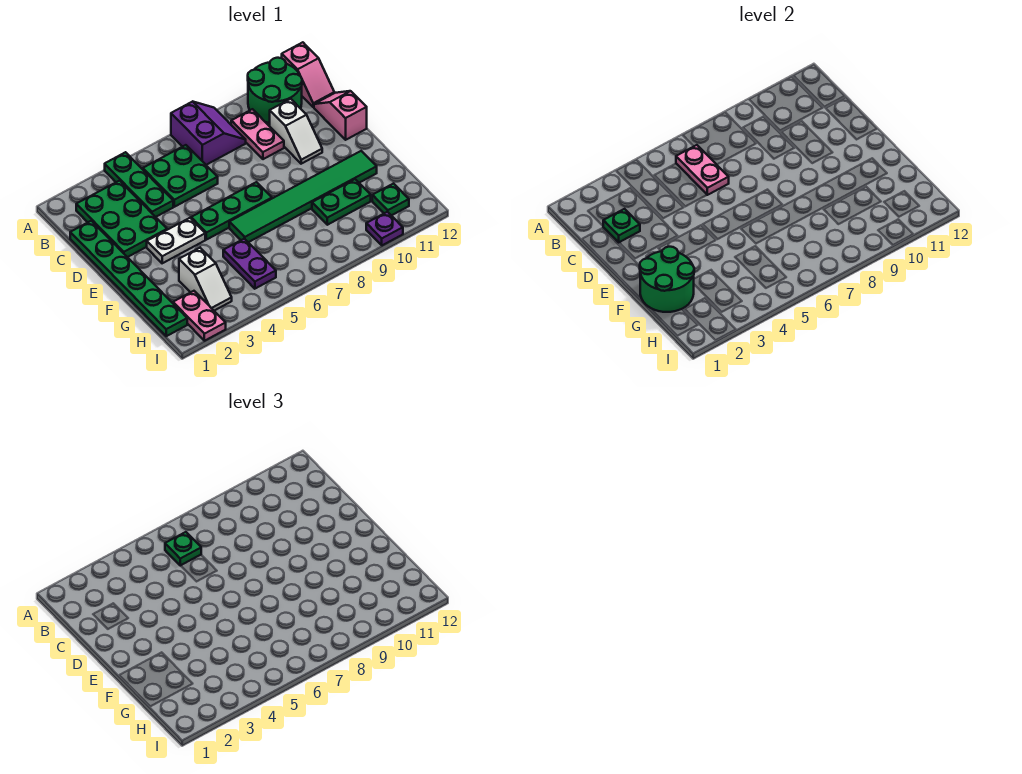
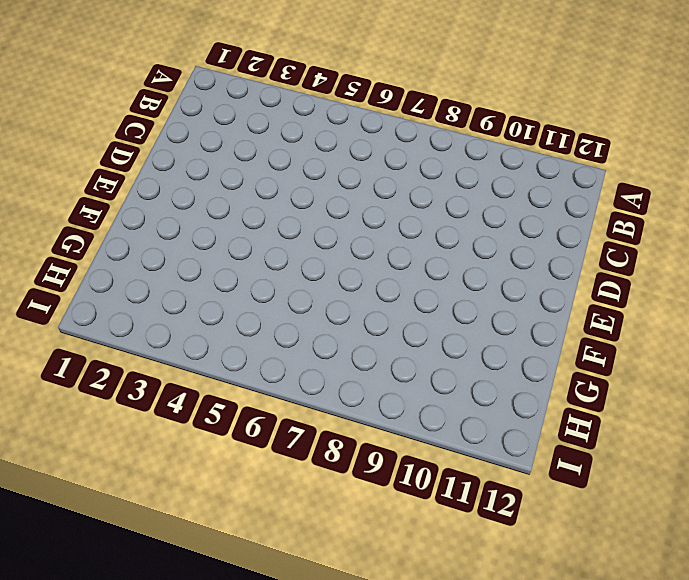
none -> green 1x3 plate [105,152,173,217]
none -> purple 2x2 slope [171,101,246,165]
none -> green 2x2 round brick [248,58,302,123]

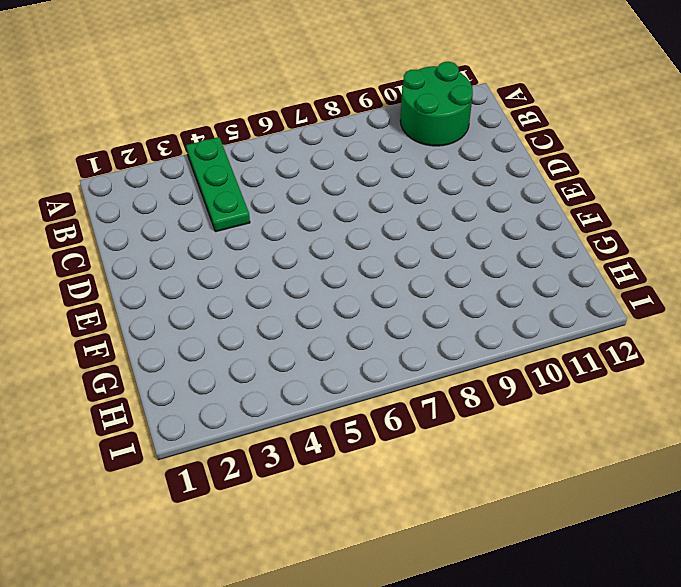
none -> purple 2x2 slope [171,101,246,165]
none -> pink 1x2 slope [282,42,334,107]
none -> green 2x3 plate [76,181,167,257]

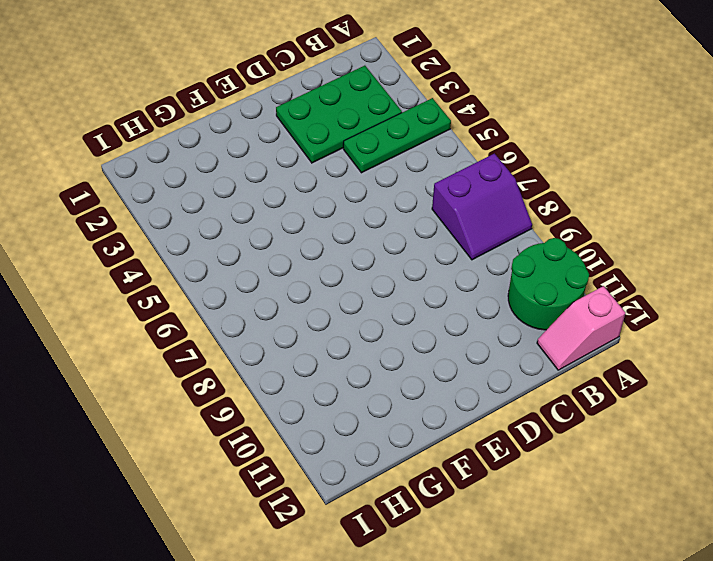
none -> green 2x2 plate [143,145,218,207]
none -> pink 1x2 plate [231,109,284,159]
none -> green 1x6 plate [70,221,187,336]

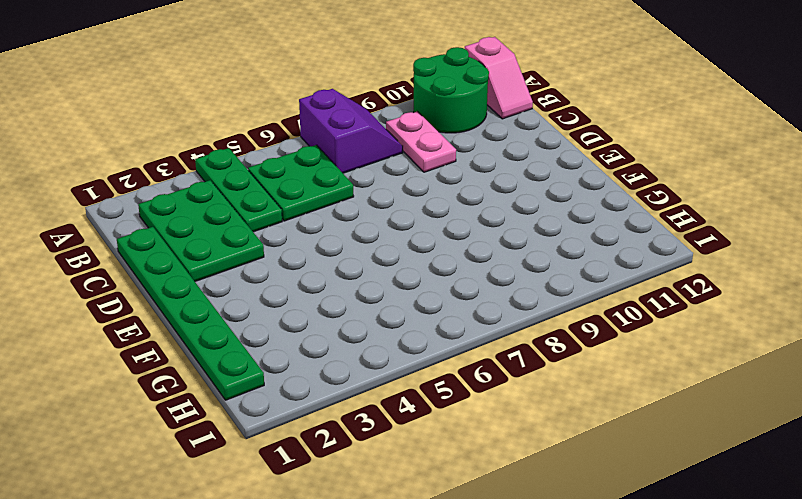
none -> white 1x2 slope [270,99,322,164]
none -> pink 1x2 slope [314,91,367,140]
none -> white 1x2 plate [147,218,205,263]

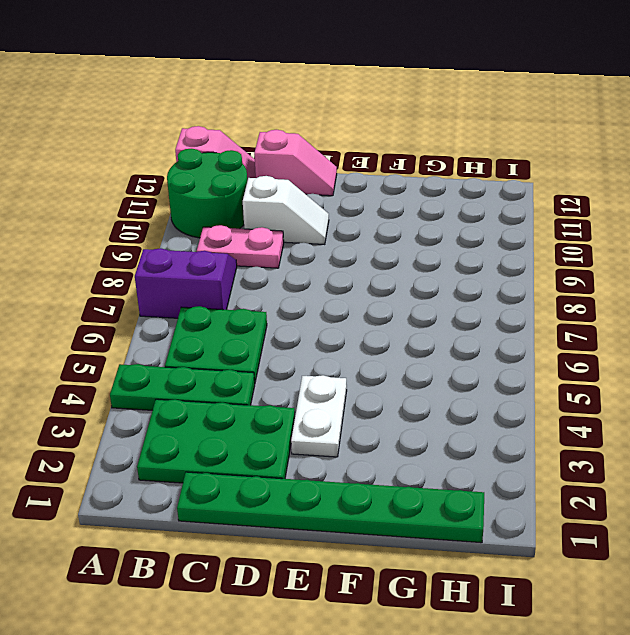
pink 1x2 slope [254,130,337,196] -> pink 1x2 slope turned to [314,91,367,140]
none -> green 1x3 plate [191,182,272,240]
none -> green 1x6 tile [229,151,377,242]
none -> white 1x2 slope [179,248,232,311]

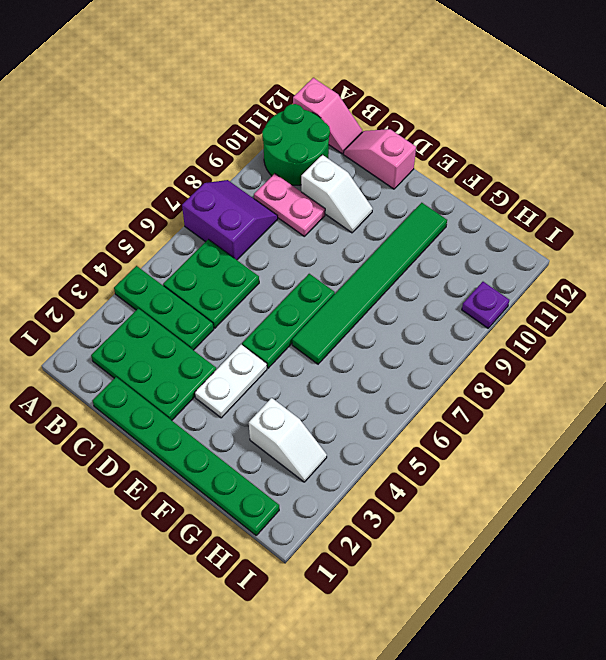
none -> purple 1x2 plate [223,238,276,289]
none -> green 1x2 plate [312,179,371,225]
none -> pink 1x2 plate [173,291,226,341]

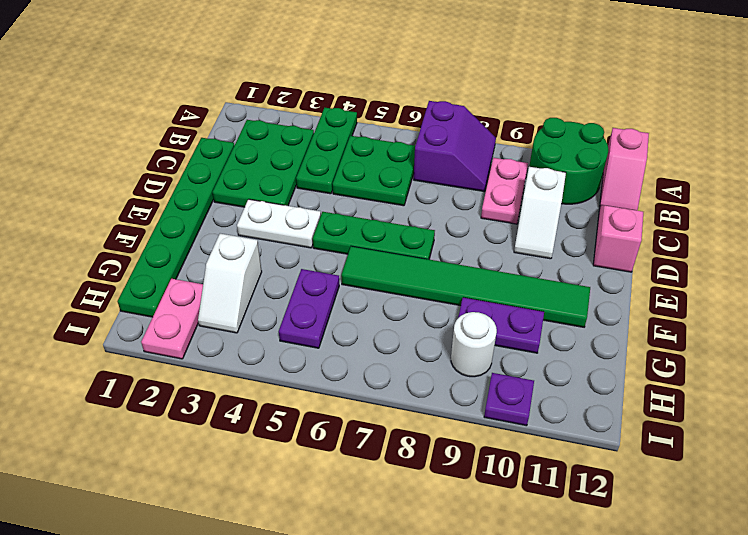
purple 1x2 plate [458,297,544,353] -> green 1x2 plate [312,179,371,225]
white 1x1 round brick [451,312,497,377] -> none
none -> green 1x1 plate [372,184,409,216]
none -> pink 1x2 plate [676,145,729,195]
none -> green 1x1 plate [603,209,640,242]

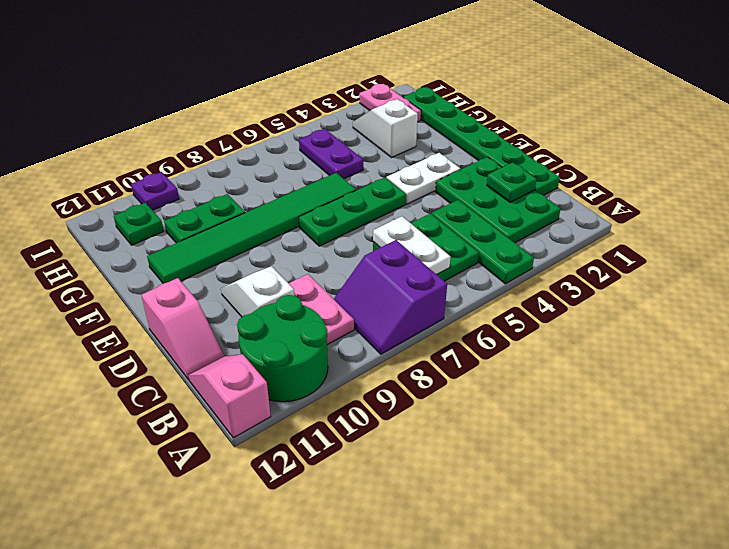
white 1x2 plate [373,216,450,275] -> pink 1x2 plate [676,145,729,195]
none -> green 2x2 round brick [640,247,694,312]
none -> green 1x1 plate [165,532,201,566]

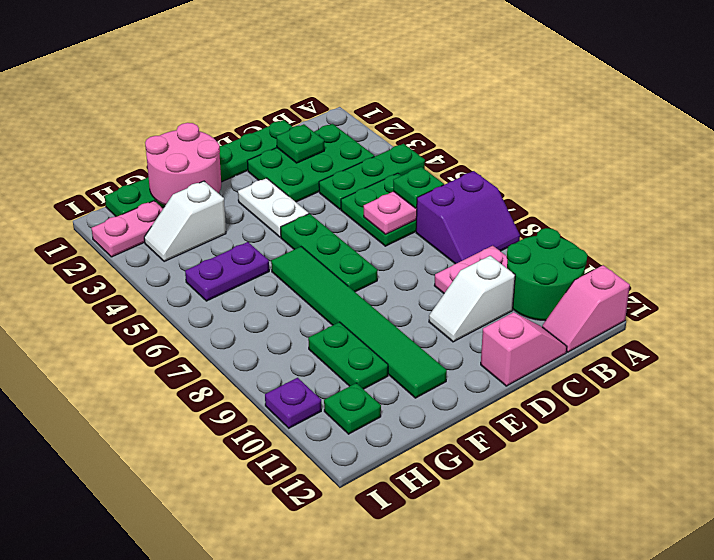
pink 2x2 round brick [145,123,221,205] -> green 2x2 round brick [640,247,694,312]

